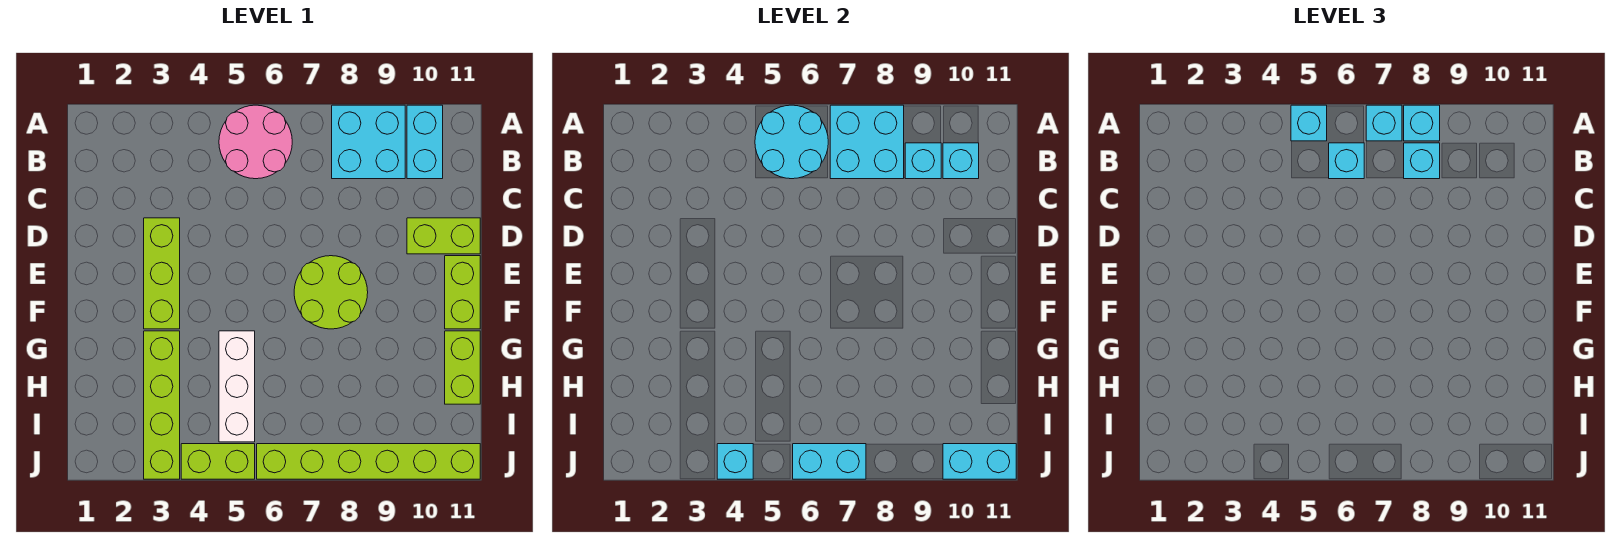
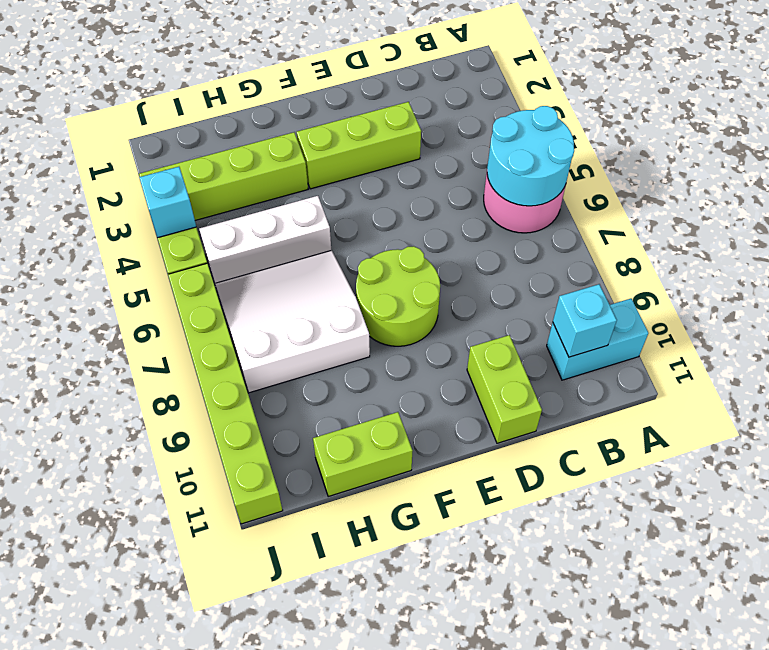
white 3x3 slope [215,250,370,393] -> none
none -> cyan 2x2 brick [332,105,405,179]
none -> lime 1x2 brick [445,256,480,329]
none -> cyan 2x2 brick [830,105,904,179]

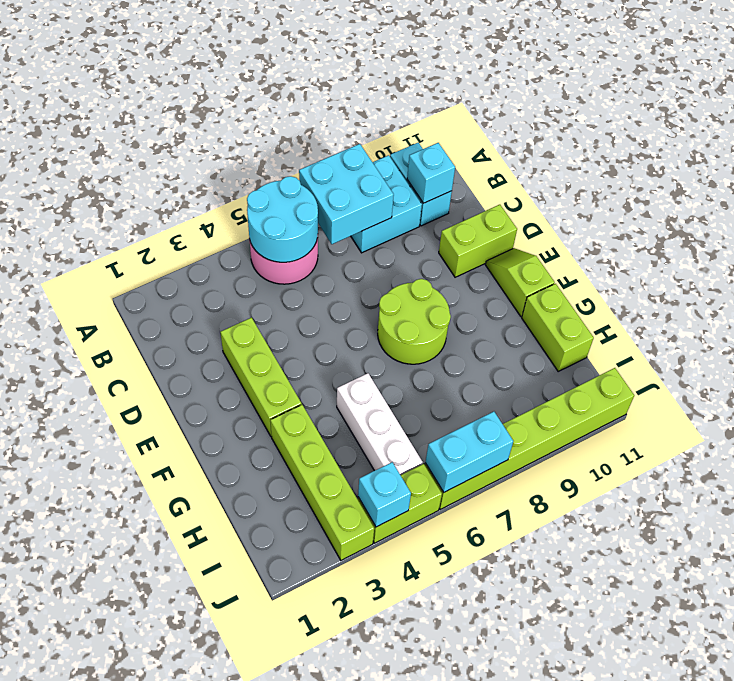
lime 1x2 slope [486,248,555,316] -> lime 1x2 brick [445,256,480,329]
none -> cyan 1x1 brick [905,143,941,179]
none -> cyan 1x2 brick [943,444,1016,479]
none -> cyan 1x1 brick [1291,105,1327,141]

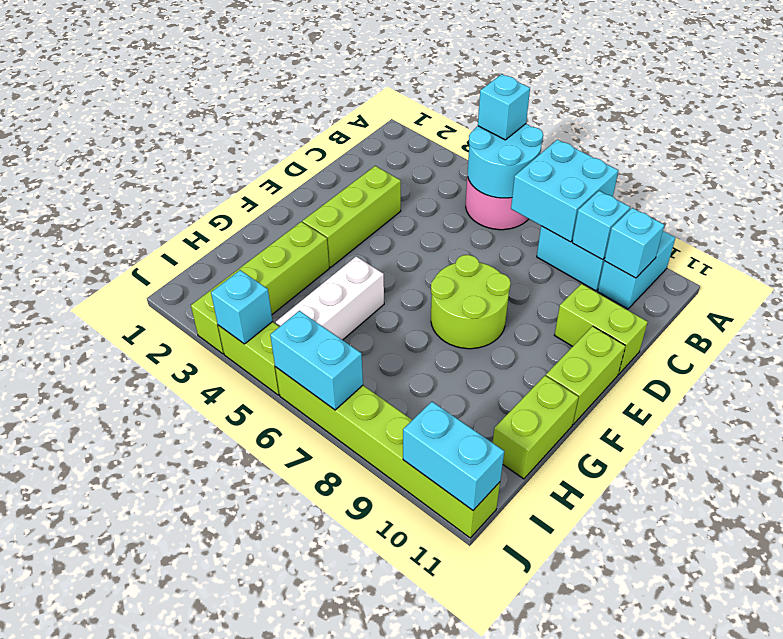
none -> cyan 1x1 brick [1366,105,1402,141]
none -> cyan 1x1 brick [1404,105,1440,141]
none -> cyan 1x1 brick [1329,143,1364,179]

